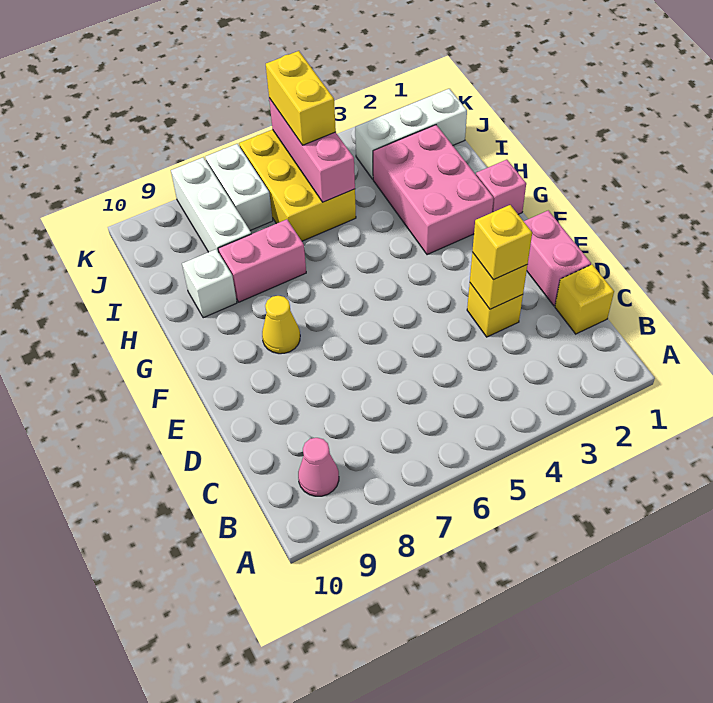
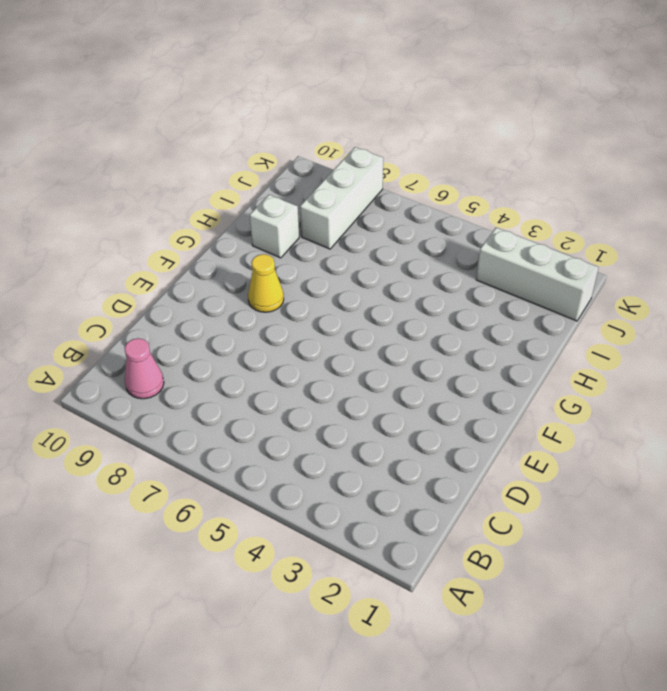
none -> yellow 1x1 brick [555,265,614,334]
none -> pink 1x2 brick [524,210,591,306]
none -> yellow 1x1 brick [467,283,523,337]

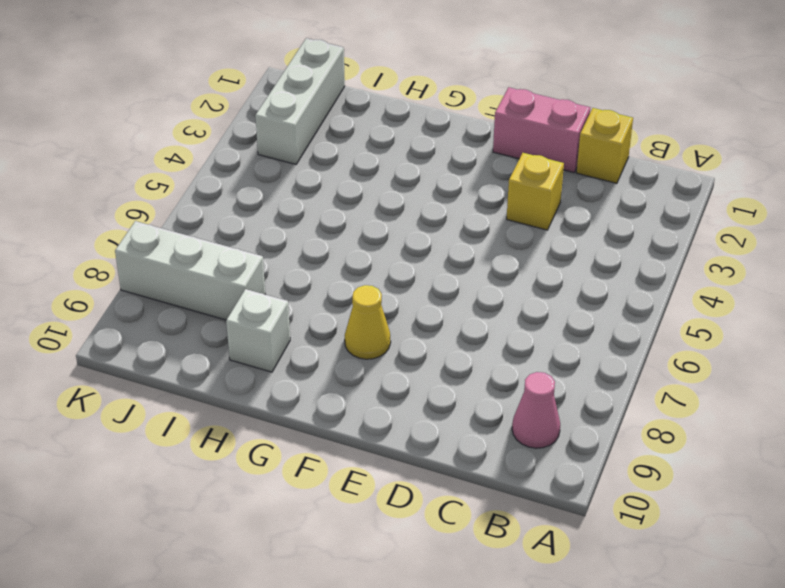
none -> pink 1x1 brick [476,160,526,214]
none -> pink 2x3 brick [373,125,494,255]
none -> pink 1x2 brick [218,219,306,302]

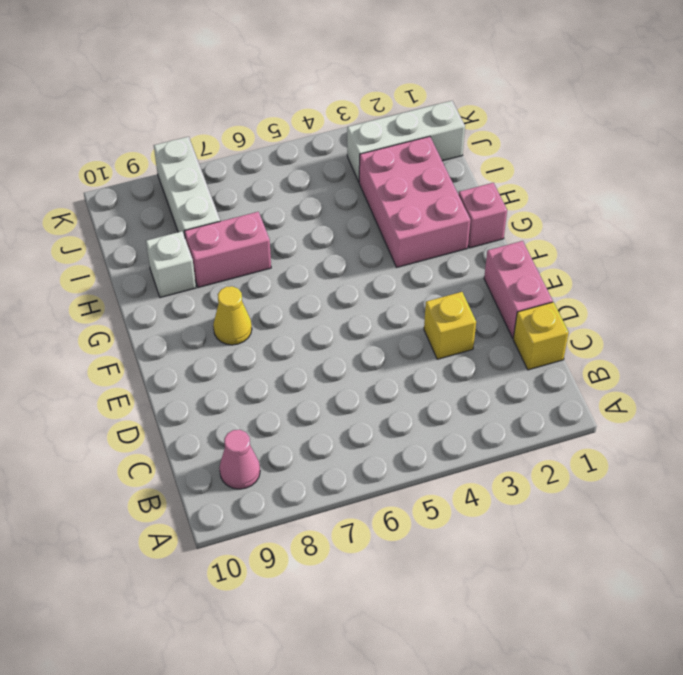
none -> yellow 2x3 brick [239,130,356,241]
none -> white 1x2 brick [205,144,273,230]
none -> yellow 1x1 brick [470,252,527,309]

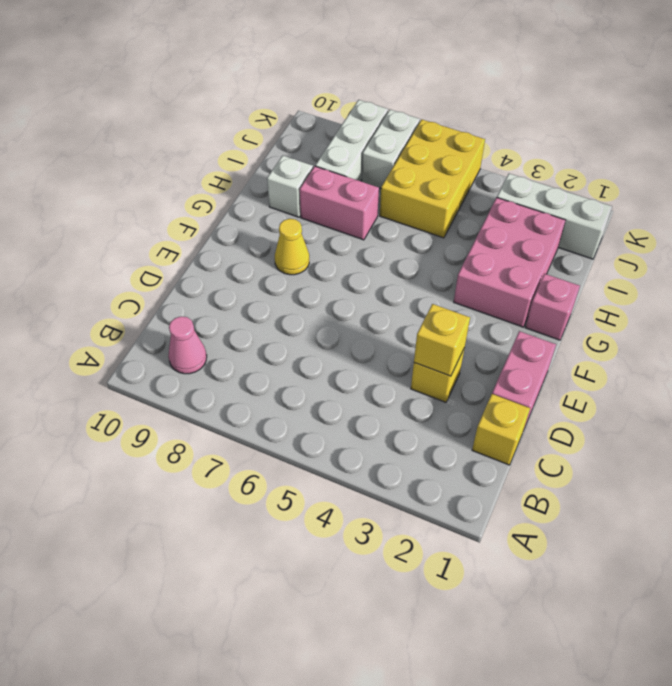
none -> pink 1x3 brick [269,98,355,202]
none -> yellow 1x1 brick [472,205,532,280]
none -> yellow 1x2 brick [266,51,336,145]

